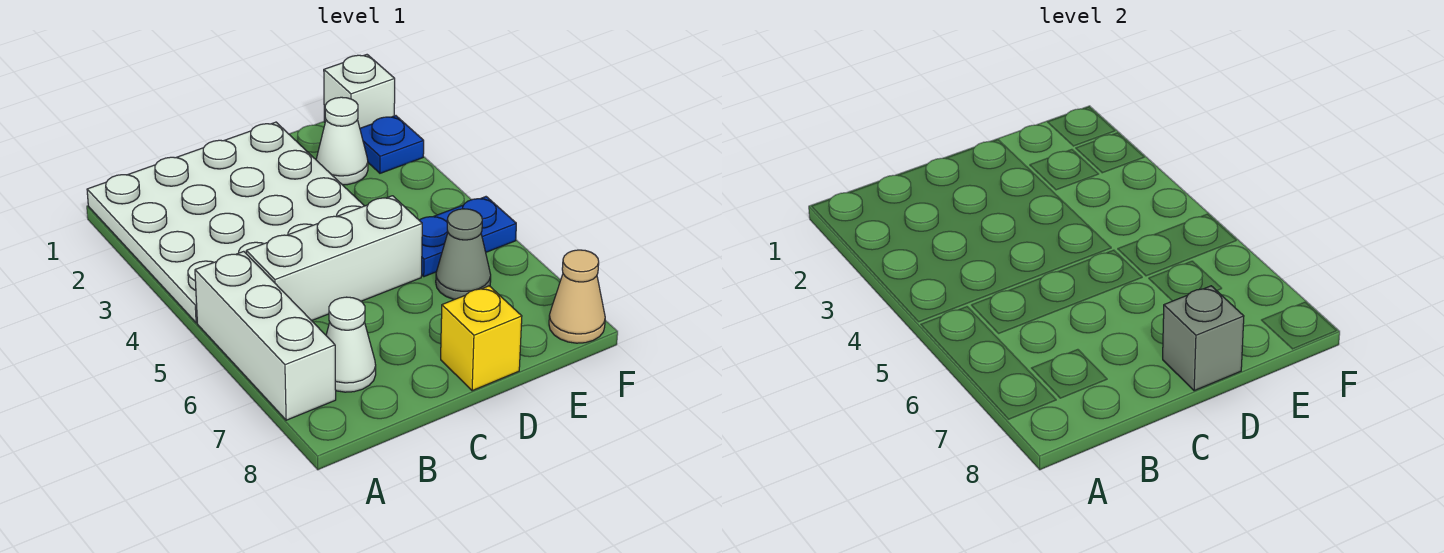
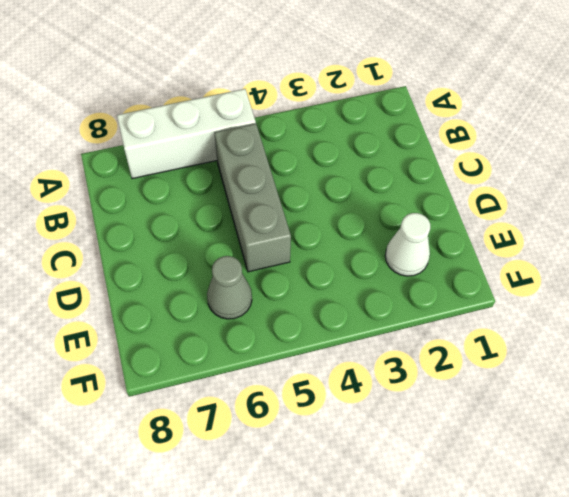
grey 1x3 brick [214,124,291,272] -> white 1x3 brick [246,196,422,321]
none -> white 4x4 plate [87,122,364,323]
none -> white 1x1 cone [326,297,376,392]
none -> yellow 1x1 brick [441,286,522,391]

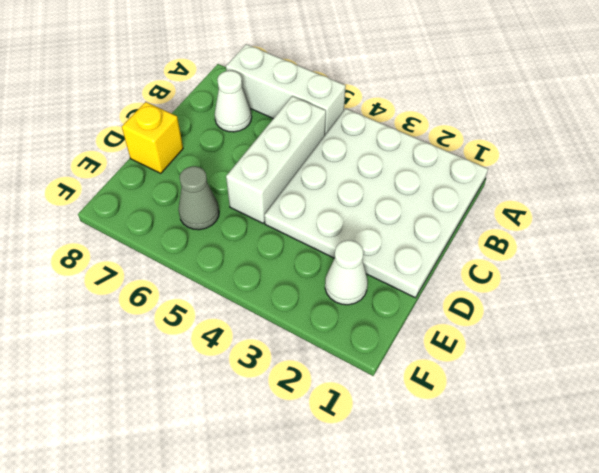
none -> blue 1x2 plate [419,197,516,277]
none -> white 1x1 brick [324,55,395,128]
none -> blue 1x1 plate [360,116,424,173]

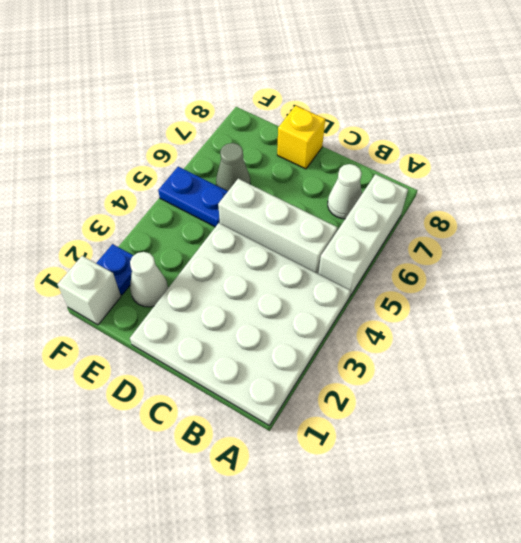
none -> tan 1x1 cone [549,250,605,343]
none -> grey 1x1 brick [1163,286,1244,391]

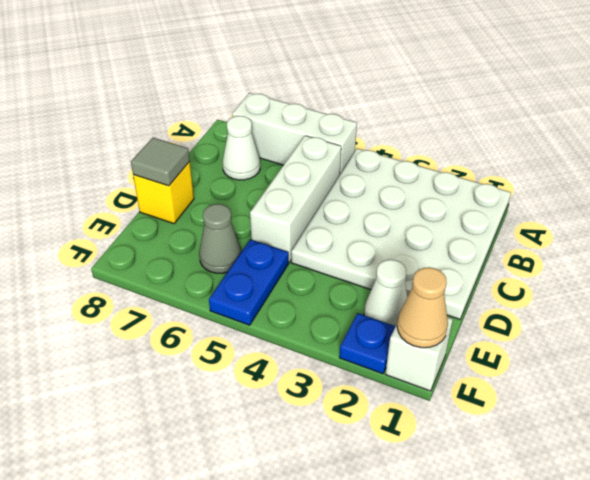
grey 1x1 tile [131,138,190,186] -> grey 1x1 brick [1163,286,1244,391]
tan 1x1 cone [397,267,448,348] -> tan 1x1 cone moved to [549,250,605,343]

